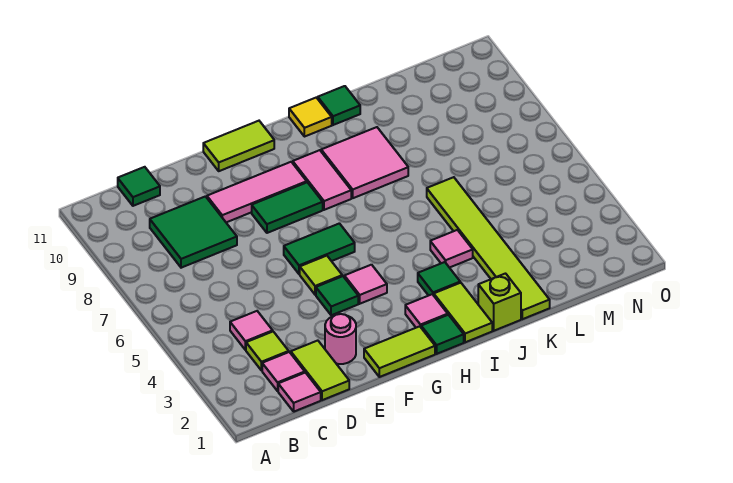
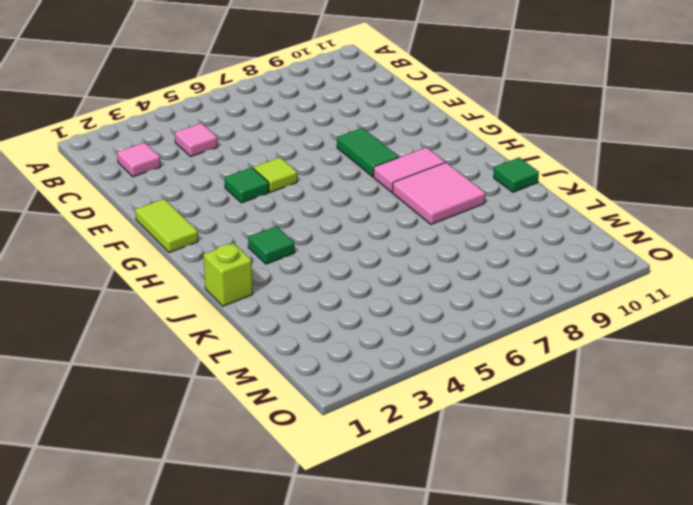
none -> pink 1x1 tile [278,373,321,412]
none -> lime 1x1 tile [246,332,289,371]
none -> green 2x2 tile [150,196,237,268]

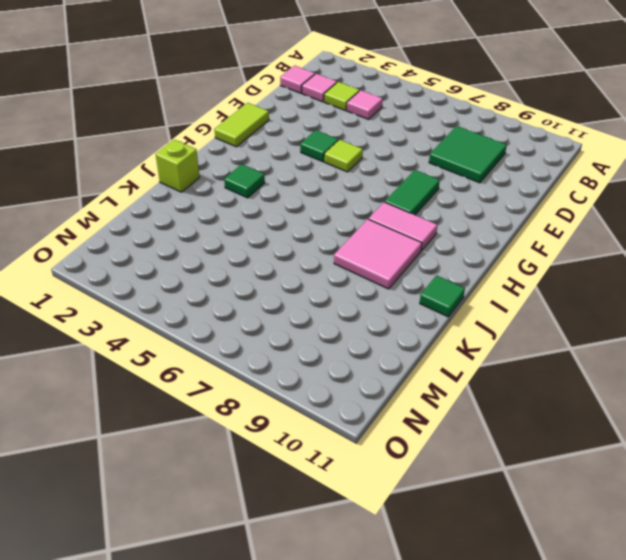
none -> green 1x1 tile [118,167,160,206]
none -> lime 1x2 tile [291,341,349,400]
none -> pink 1x1 round brick [325,314,356,364]

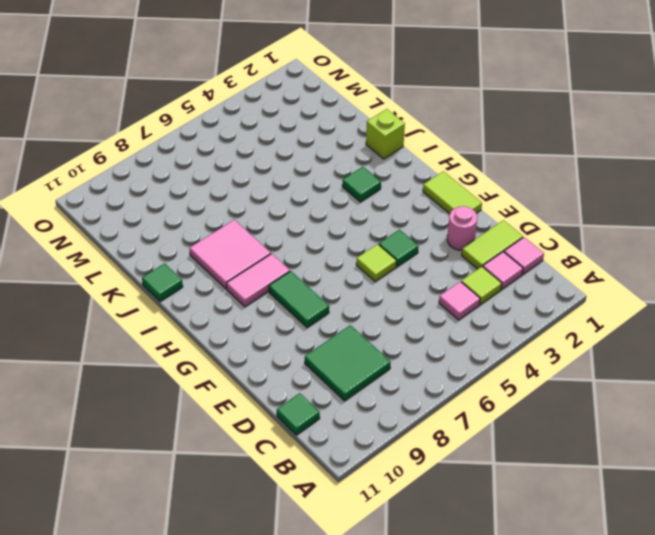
none -> pink 1x3 tile [207,162,307,222]
none -> green 1x2 tile [284,223,355,274]
none -> lime 1x2 tile [203,121,274,171]

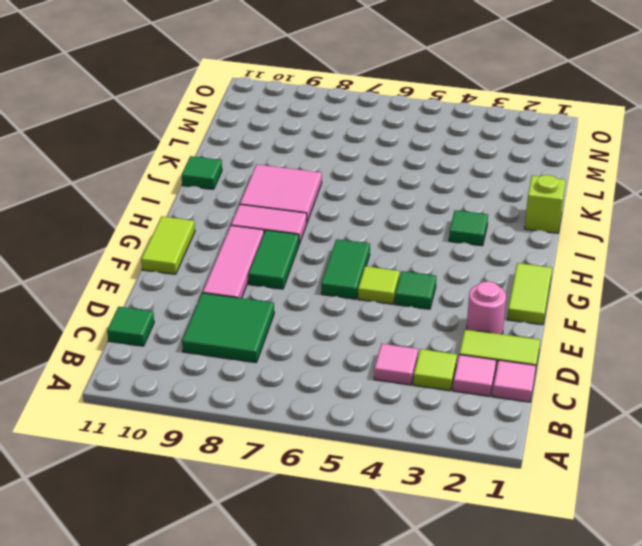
none -> pink 1x1 tile [344,265,387,304]
none -> green 1x1 tile [421,315,464,354]
none -> pink 1x1 tile [405,294,448,328]

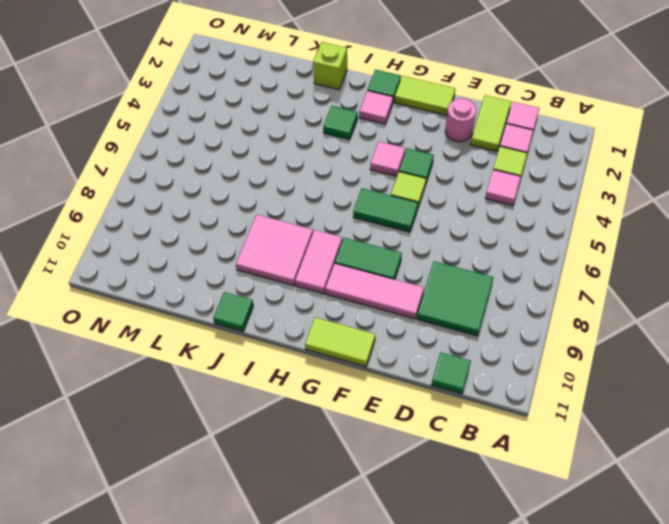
none -> lime 1x2 tile [434,283,492,342]
none -> yellow 1x1 tile [289,98,332,137]
none -> pink 1x1 tile [430,230,473,268]

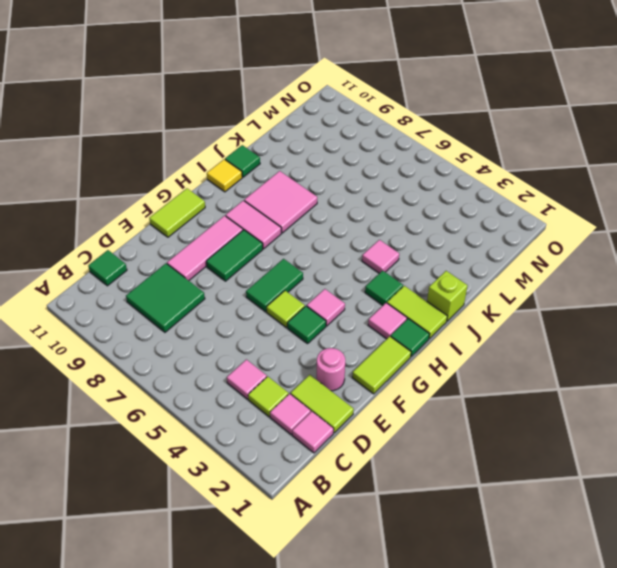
none -> lime 1x6 tile [427,177,550,319]

